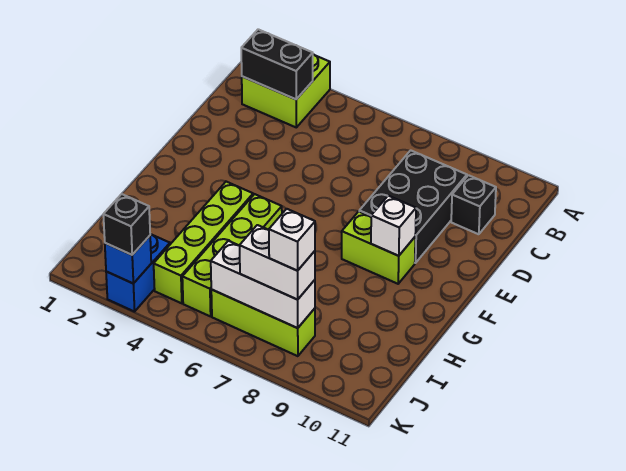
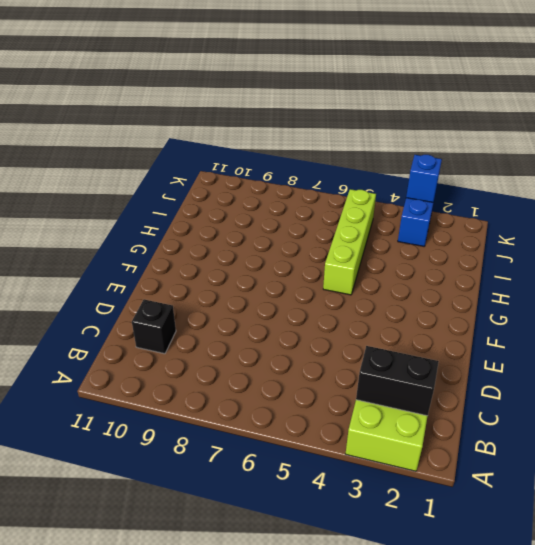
none -> black 2x3 brick [359,150,467,263]
none -> lime 1x2 brick [342,211,415,284]
none -> lime 1x4 brick [154,182,253,303]

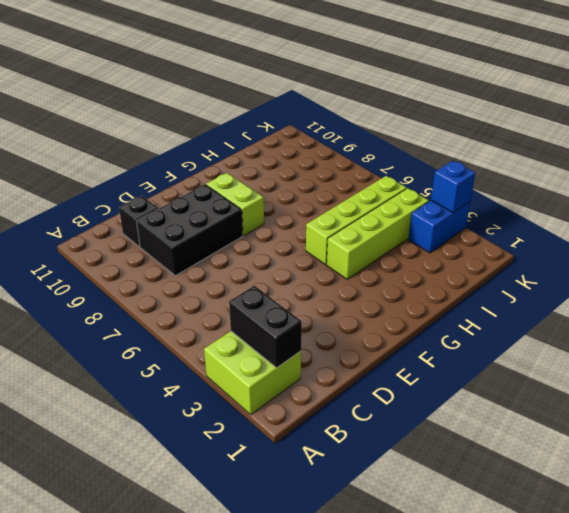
none -> lime 1x3 brick [211,289,315,356]
none -> white 1x1 brick [371,196,416,256]
none -> white 1x3 brick [211,241,315,328]

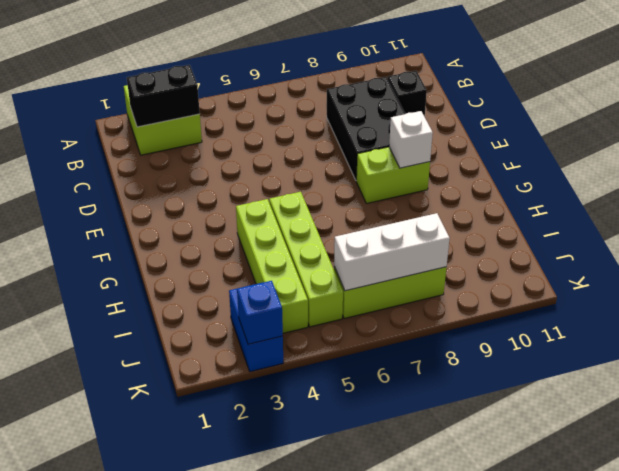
none -> white 1x2 brick [240,225,315,300]
none -> black 1x1 brick [103,194,150,255]
none -> white 1x1 brick [269,209,315,271]

